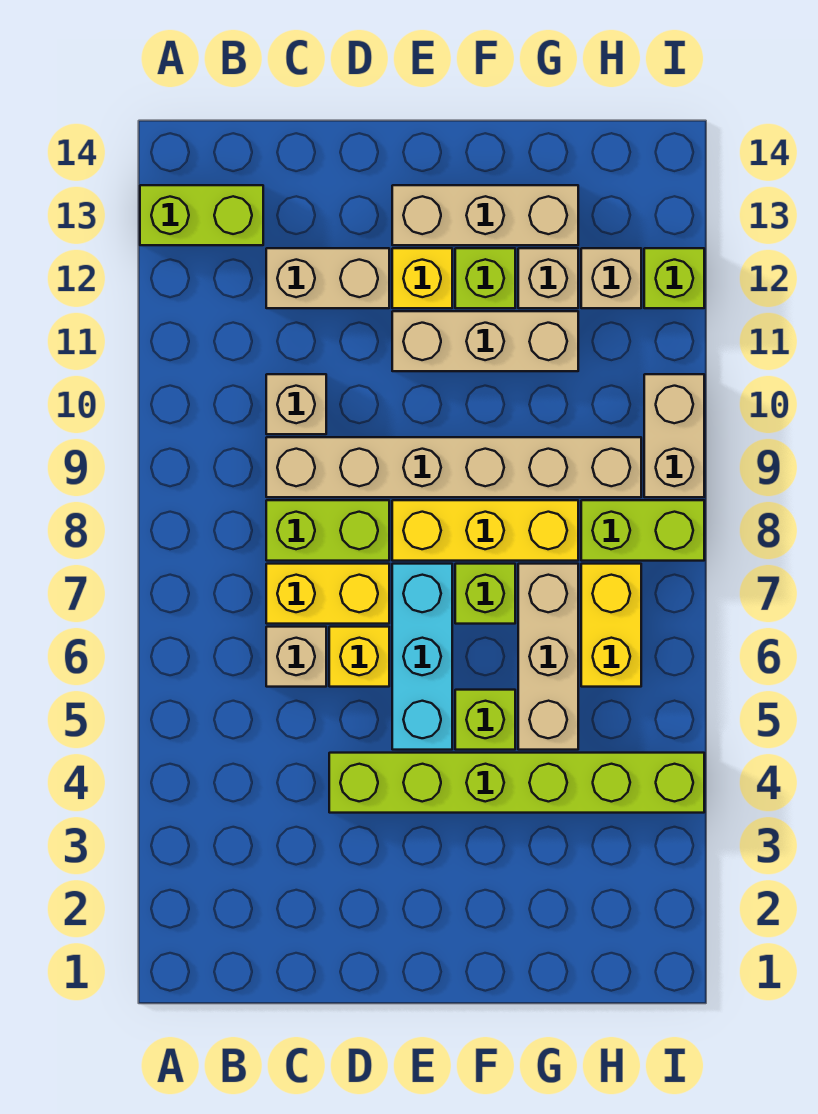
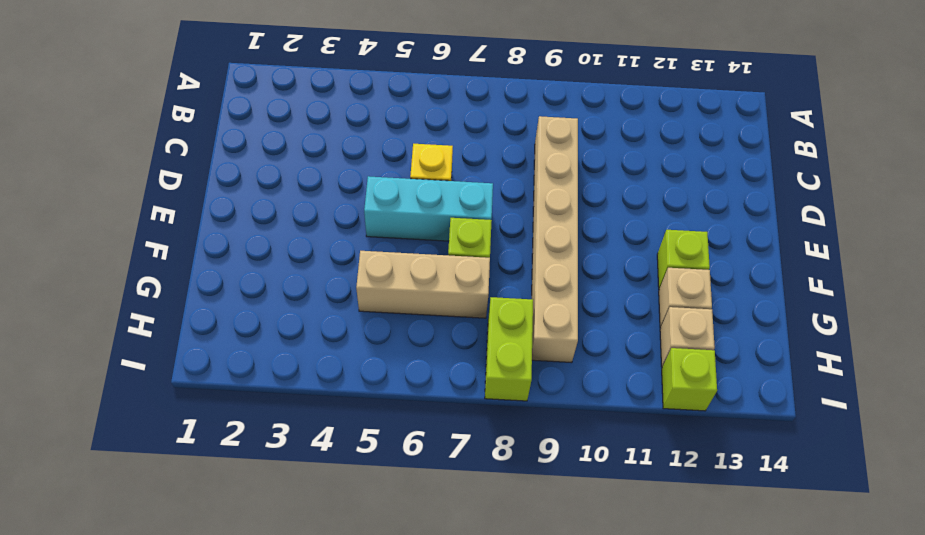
none -> lime 1x2 brick [140,185,263,245]
none -> tan 1x1 brick [266,627,326,687]
none -> yellow 1x2 brick [266,564,389,624]

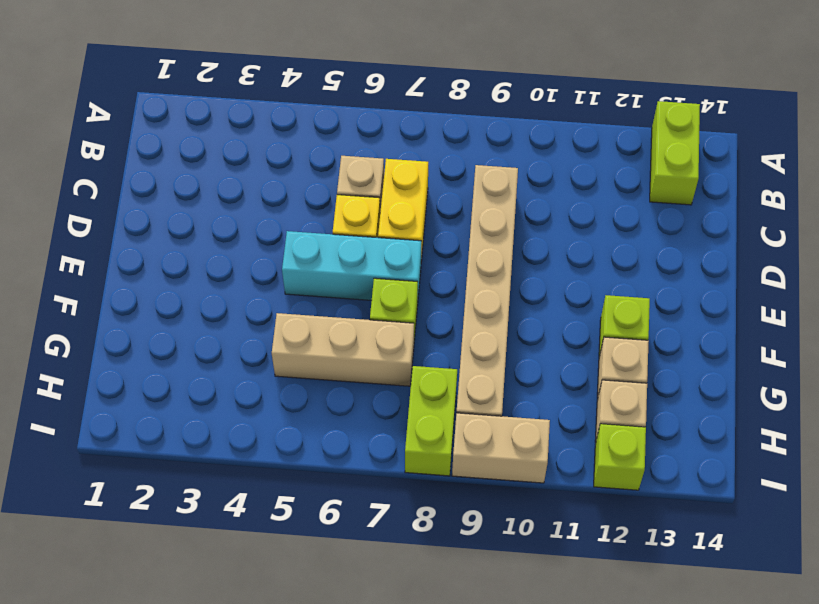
none -> lime 1x2 brick [266,500,389,561]
none -> tan 1x1 brick [266,374,326,434]
none -> tan 1x2 brick [266,248,389,308]

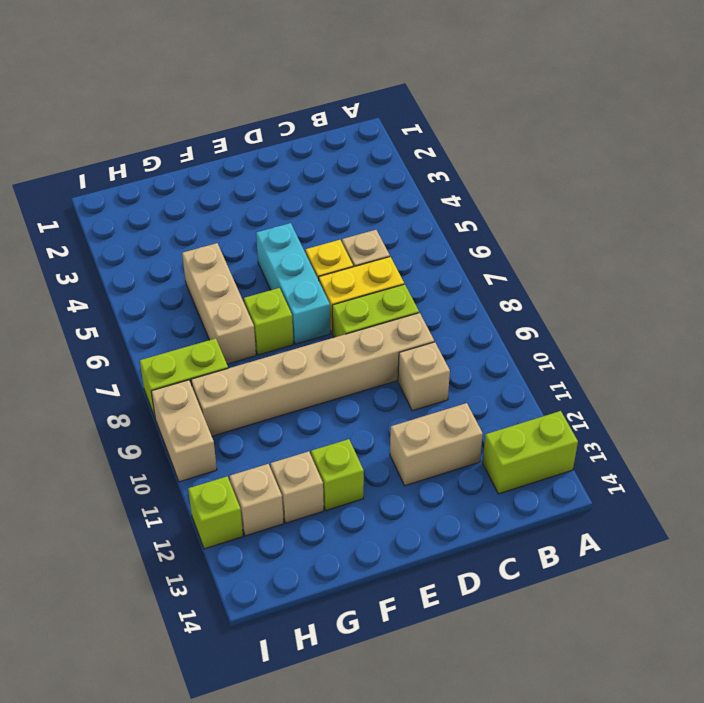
none -> lime 1x6 brick [329,753,704,813]
none -> yellow 1x3 brick [392,500,578,561]
none -> tan 1x3 brick [392,311,578,371]

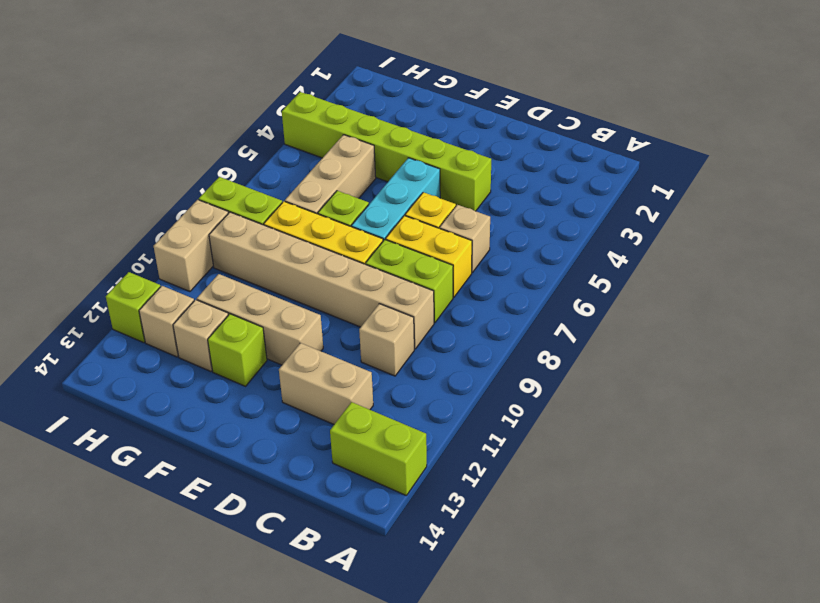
none -> yellow 1x1 brick [392,248,452,308]
none -> tan 1x3 brick [392,185,578,245]
none -> lime 1x1 brick [455,690,515,750]

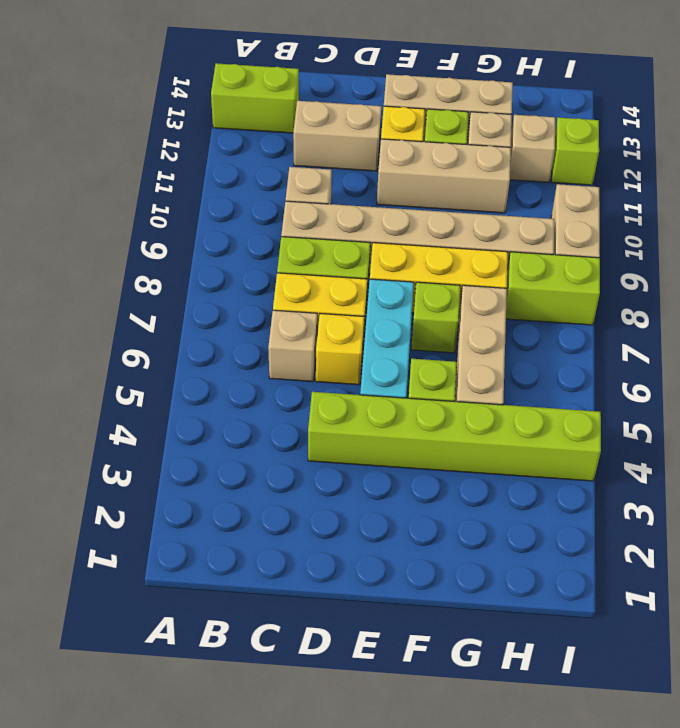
none -> yellow 1x2 brick [581,564,641,687]

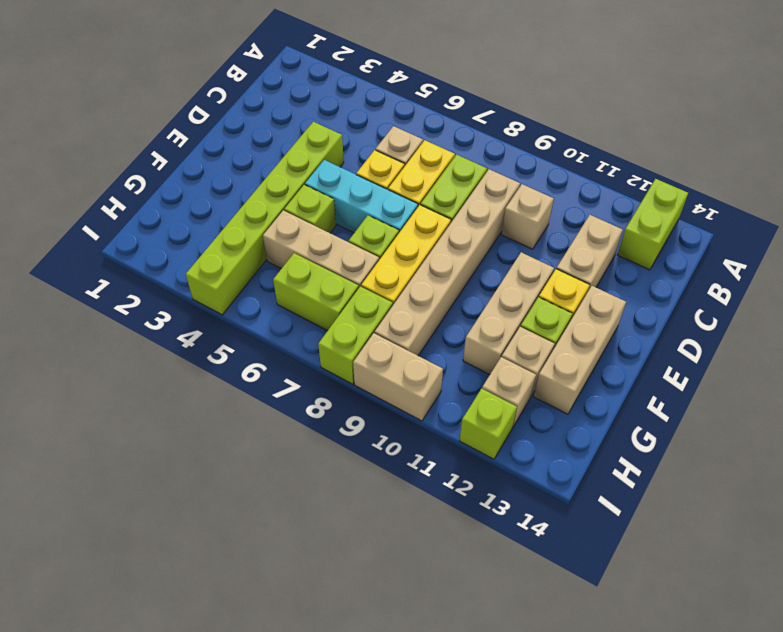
lime 1x2 brick [273,253,359,331] -> yellow 1x2 brick [581,564,641,687]

